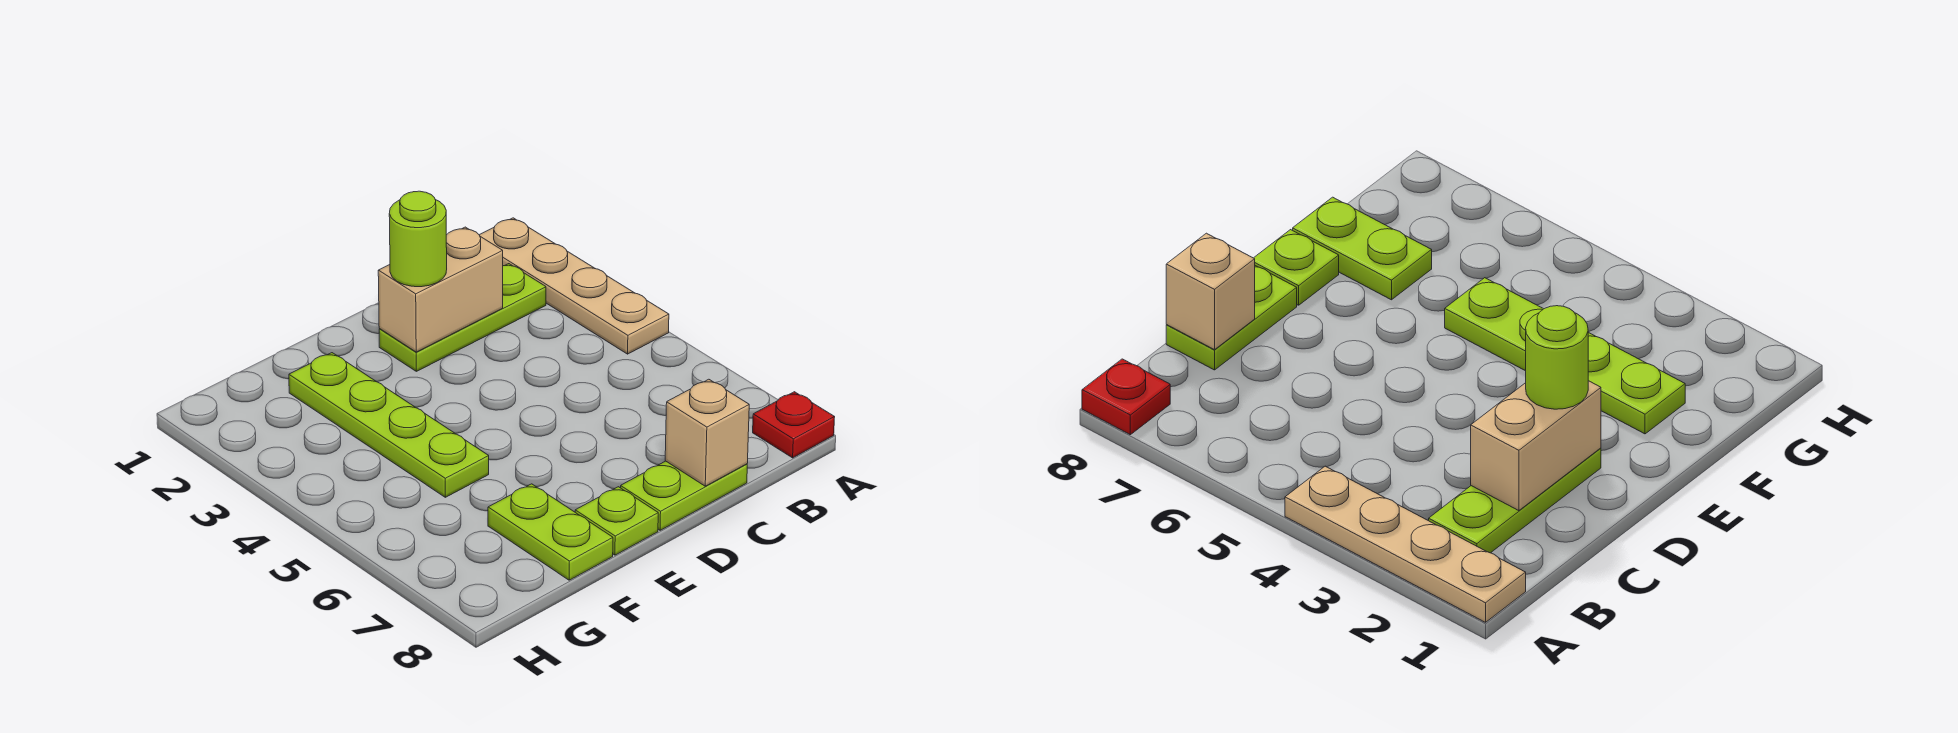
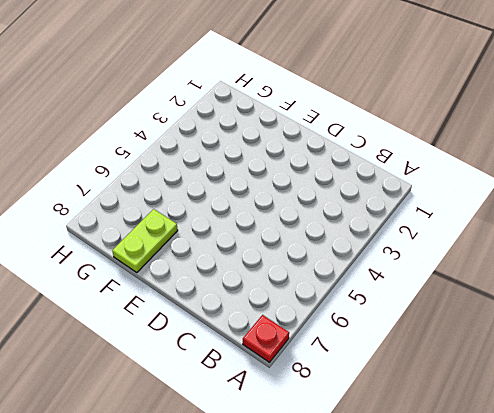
none -> tan 1x4 plate [480,218,669,354]
none -> lime 1x3 plate [379,264,546,371]

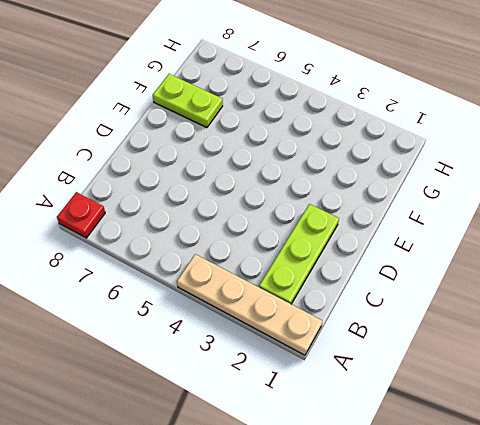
none -> lime 1x2 plate [621,461,747,530]
none -> lime 1x1 plate [575,487,658,555]

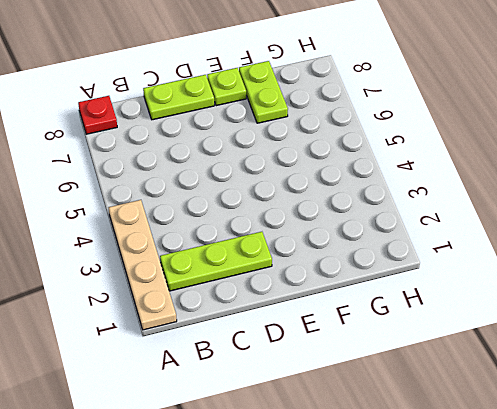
none -> lime 1x4 plate [289,353,489,497]
none -> tan 1x2 brick [378,227,503,352]

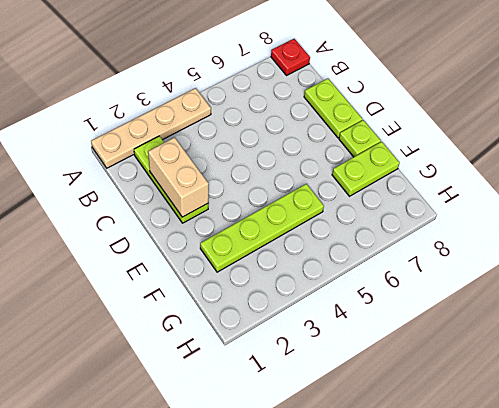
none -> tan 1x1 brick [665,379,749,486]
none -> lime 1x1 round brick [389,191,447,287]

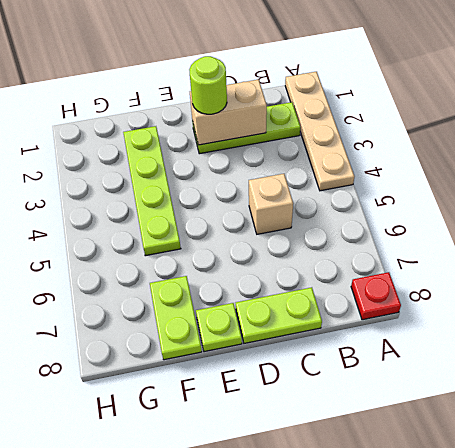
tan 1x1 brick [249,174,293,234] -> tan 1x1 brick moved to [665,379,749,486]

